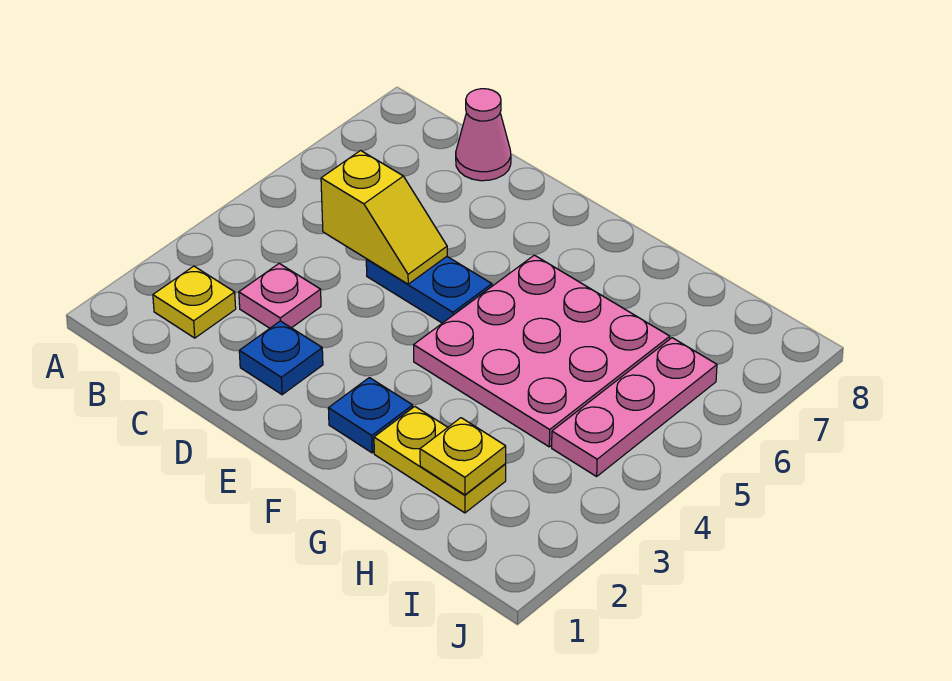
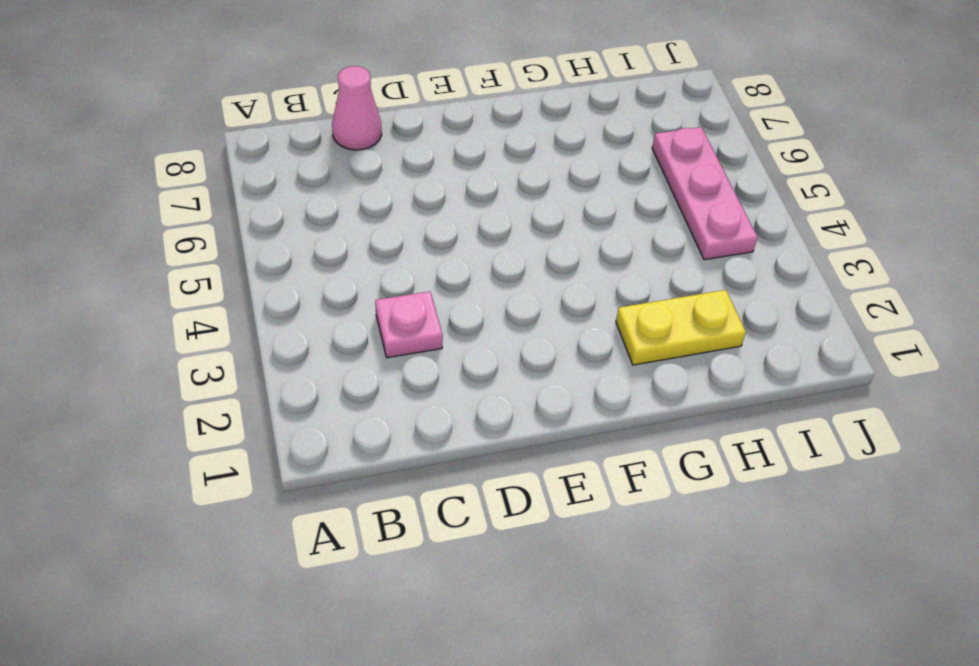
none -> yellow 1x1 plate [153,266,236,338]
none -> blue 1x1 plate [239,321,323,395]

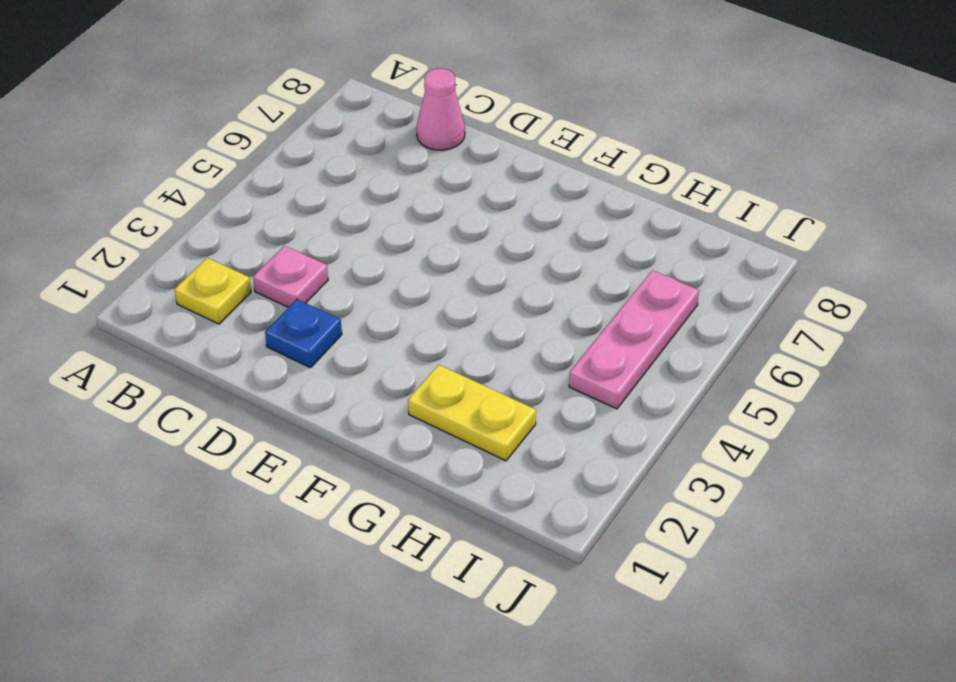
none -> blue 1x2 plate [366,257,492,323]
none -> blue 1x1 plate [328,378,413,453]

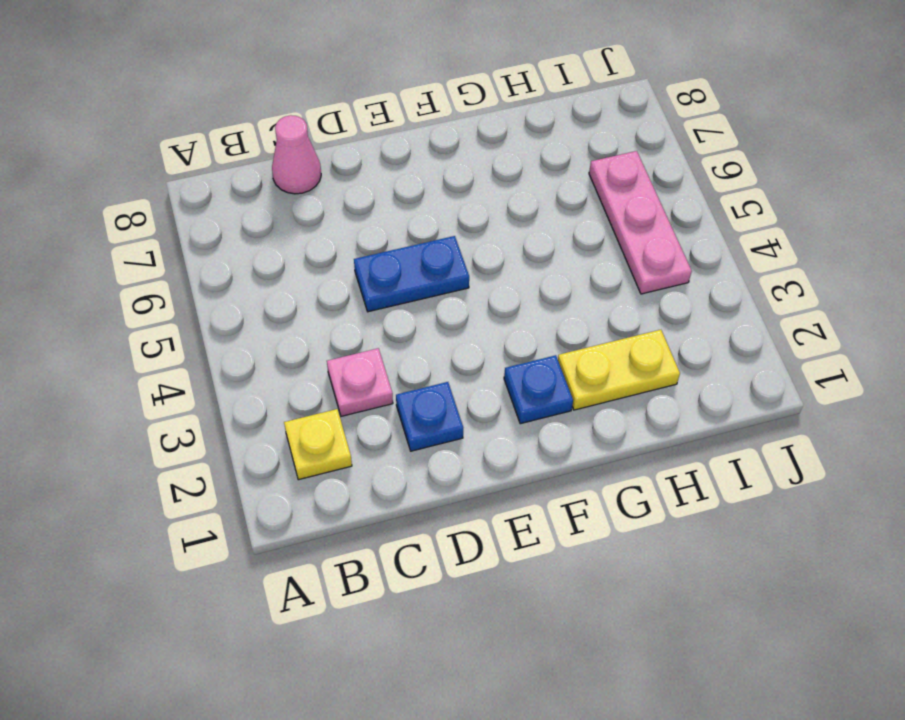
none -> pink 3x3 plate [414,255,670,447]
none -> yellow 1x2 slope [321,151,447,284]

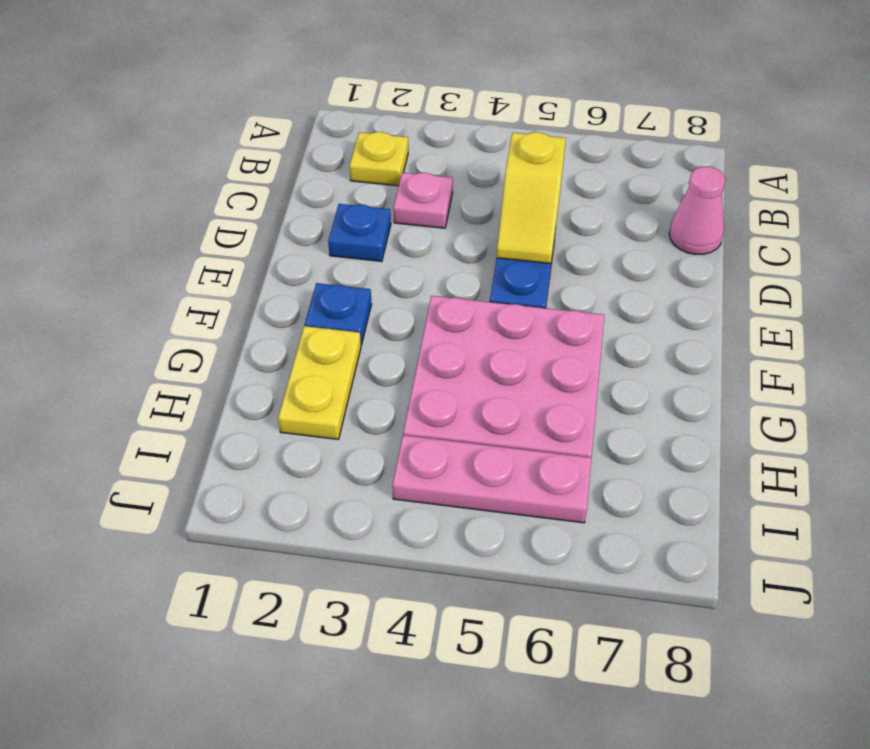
none -> yellow 1x1 plate [420,418,506,495]

